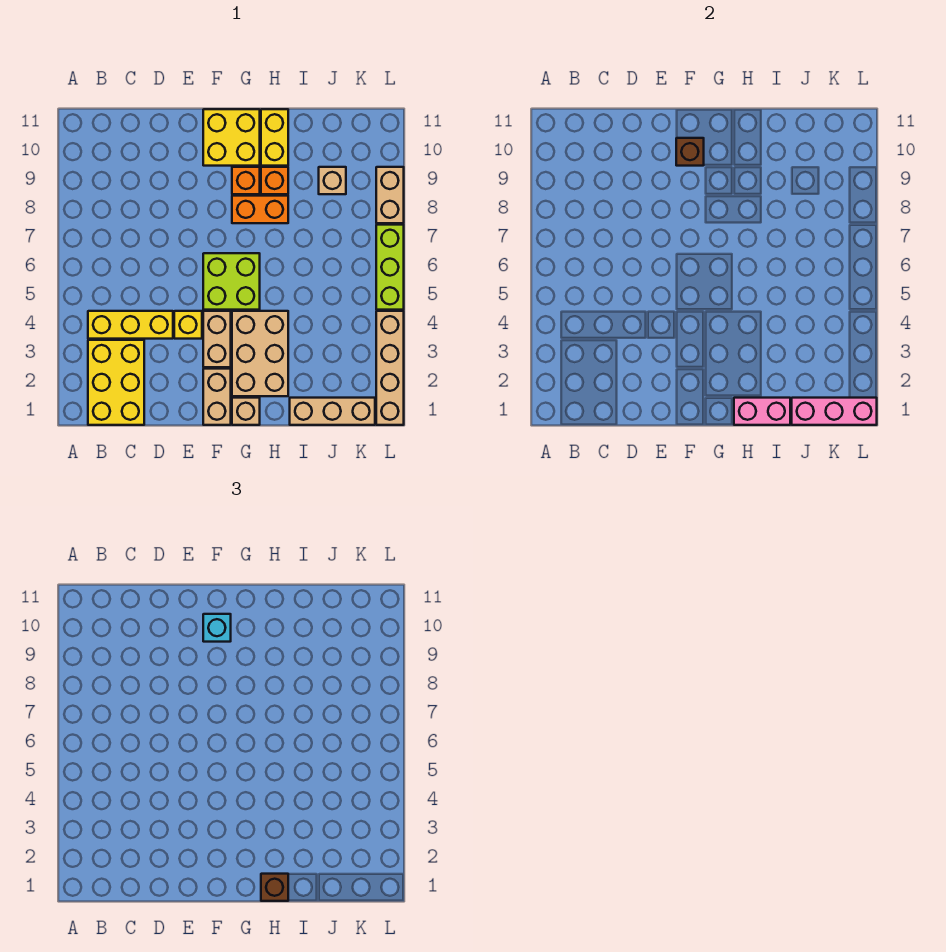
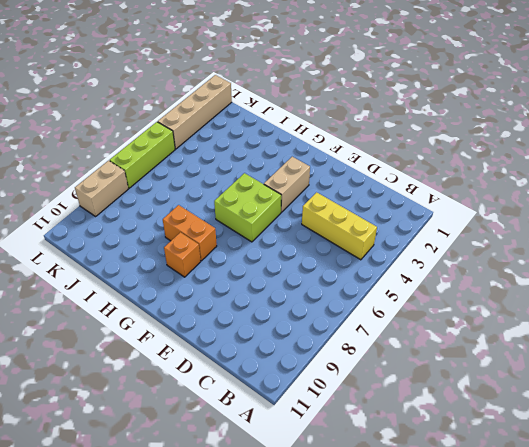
none -> yellow 2x3 brick [88,340,144,425]
none -> yellow 1x1 brick [174,311,202,339]
none -> tan 1x2 brick [203,369,231,425]

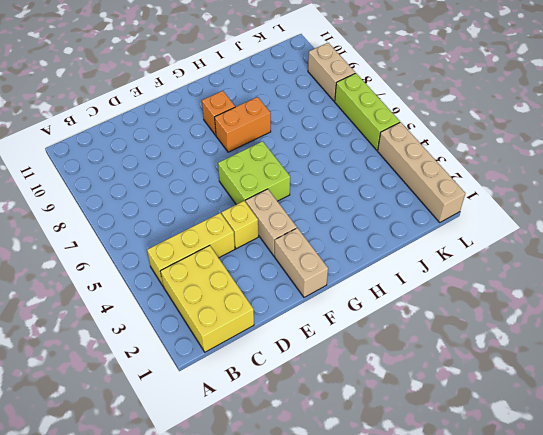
none -> yellow 2x2 brick [203,109,260,166]
none -> tan 1x1 brick [232,398,260,425]
none -> tan 2x3 brick [232,311,288,396]

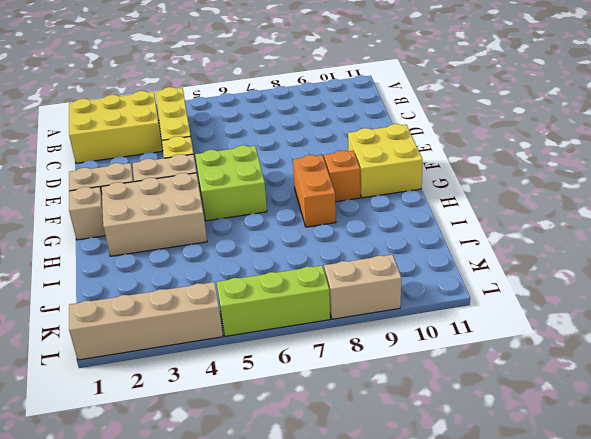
none -> orange 1x1 brick [261,167,288,194]
none -> yellow 1x2 brick [261,109,288,166]
none -> tan 1x3 brick [290,398,375,425]

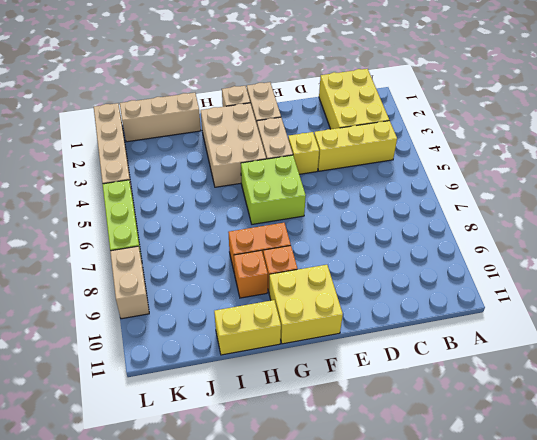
yellow 1x2 brick [214,300,281,355] -> yellow 1x2 brick turned to [261,109,288,166]
none -> tan 1x1 brick [319,167,346,194]
none -> brown 1x1 brick [676,138,704,166]
none -> pink 1x2 brick [734,398,790,425]

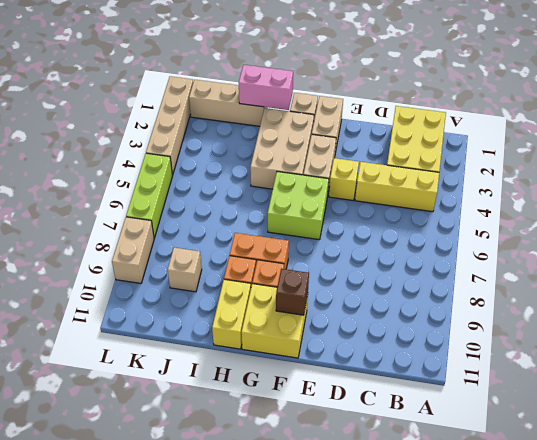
none -> pink 1x3 brick [792,398,877,425]
none -> cyan 1x1 brick [203,614,231,642]
none -> brown 1x1 brick [261,874,288,901]

